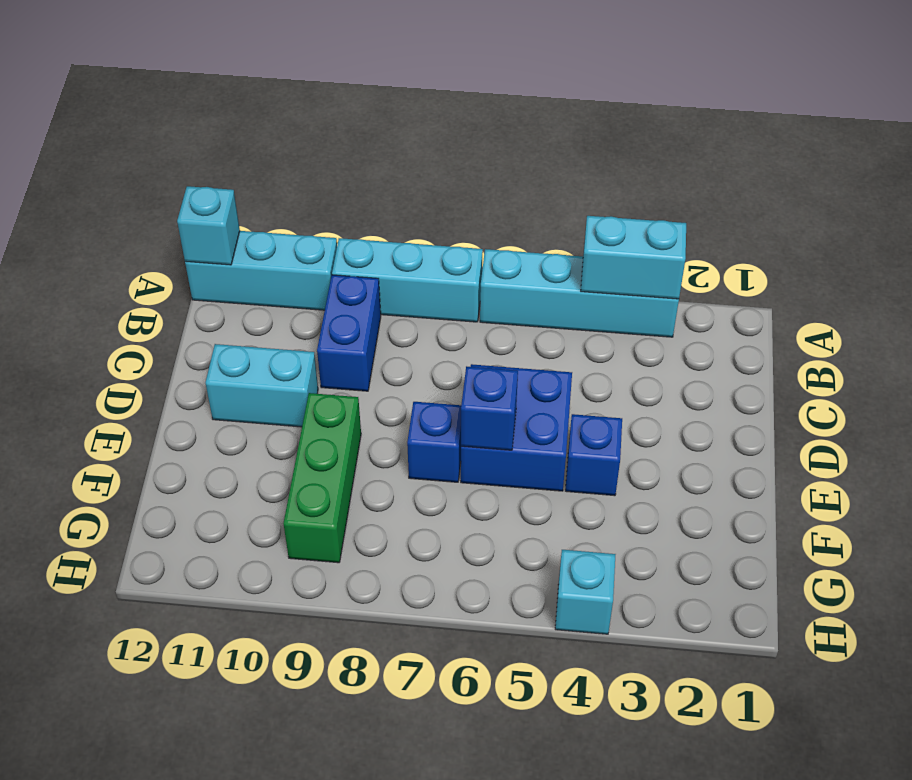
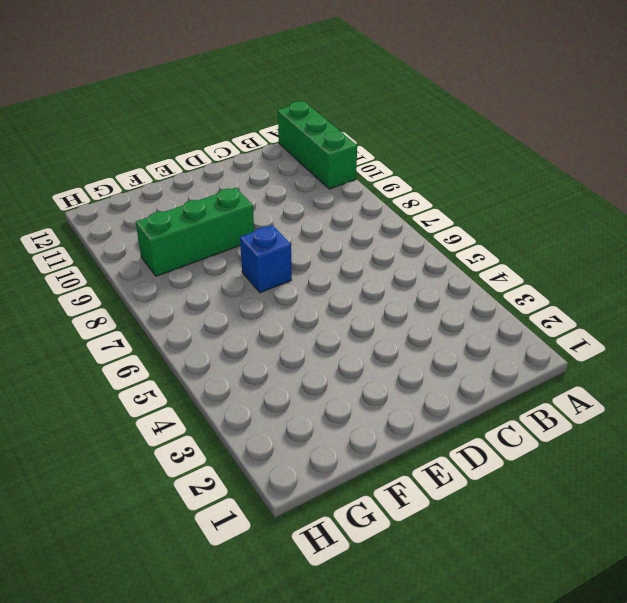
green 1x3 brick [278,101,357,189] -> cyan 1x3 brick [185,231,337,310]
none -> cyan 1x4 brick [480,249,679,337]
none -> cyan 1x3 brick [332,238,483,322]
none -> blue 1x2 brick [317,275,381,391]

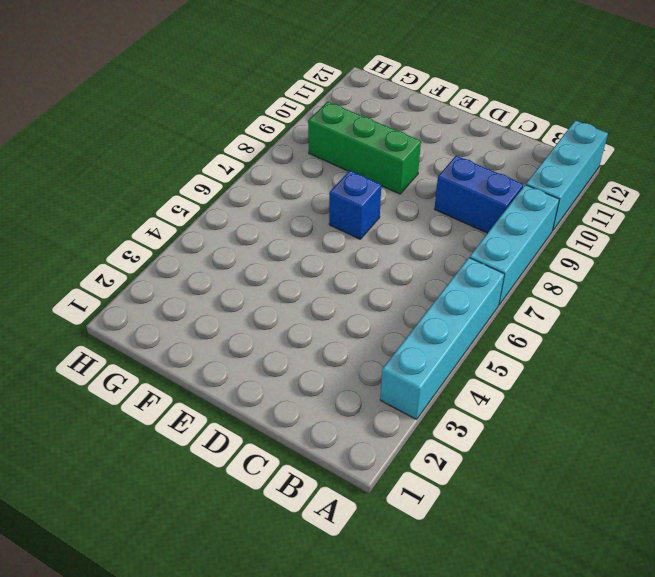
none -> blue 2x2 brick [461,364,572,491]
none -> cyan 1x2 brick [206,344,318,427]
none -> blue 1x1 brick [565,414,622,496]

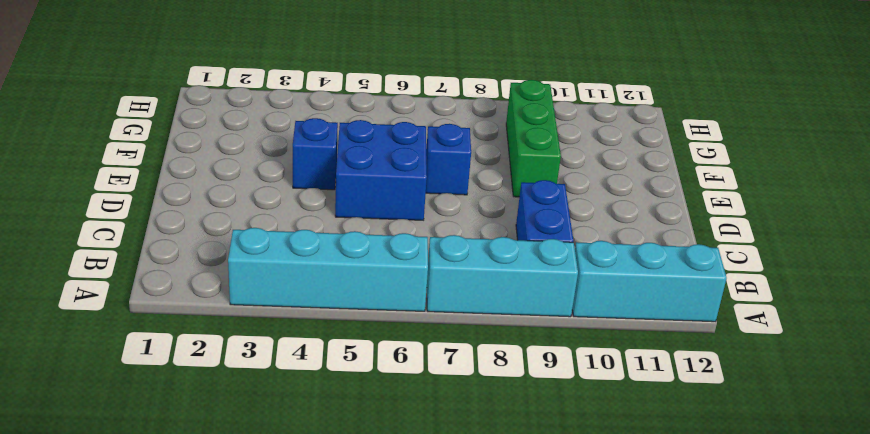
none -> cyan 1x2 brick [206,344,318,427]
none -> cyan 1x1 brick [555,550,616,634]
none -> cyan 1x2 brick [581,216,686,299]

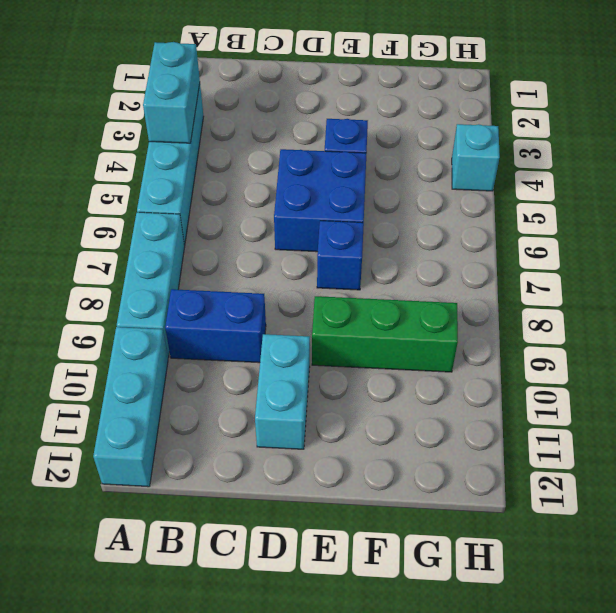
none -> cyan 1x1 brick [177,186,240,265]
none -> blue 1x1 brick [461,366,518,450]

